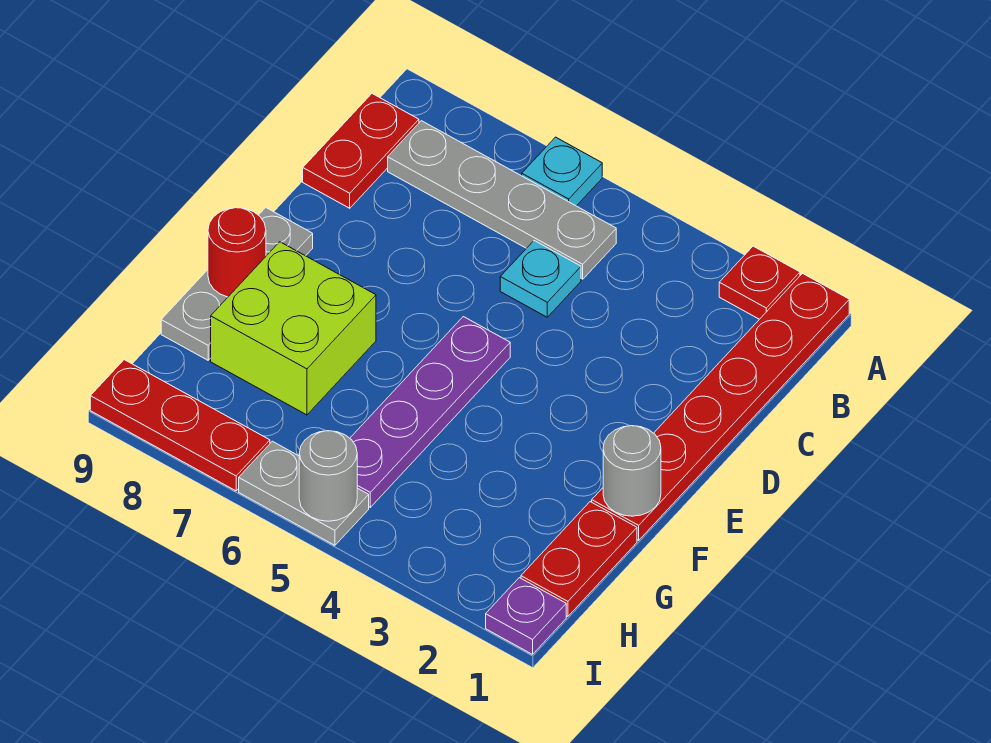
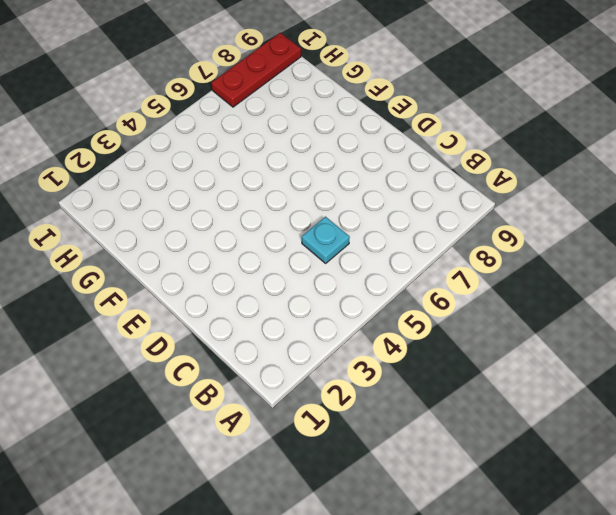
none -> red 1x6 plate [592,274,849,540]
none -> red 1x1 plate [719,246,800,319]
none -> cyan 1x1 plate [522,137,602,206]

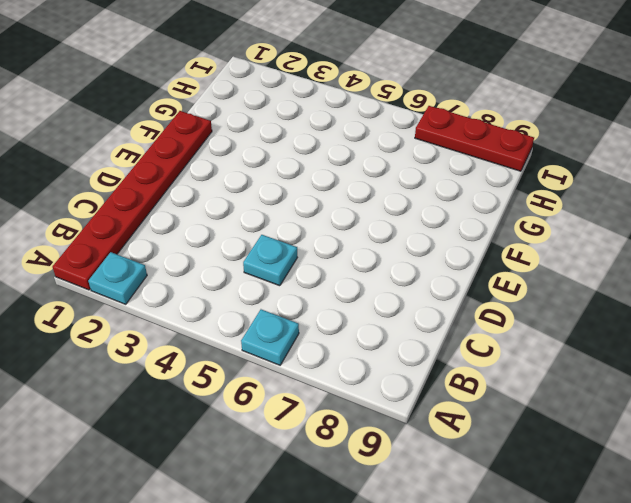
cyan 1x1 plate [88,252,147,304] -> red 1x1 plate [719,246,800,319]
none -> grey 1x4 plate [388,121,616,279]
none -> red 1x2 plate [303,94,419,208]
none -> purple 1x4 plate [350,317,510,507]

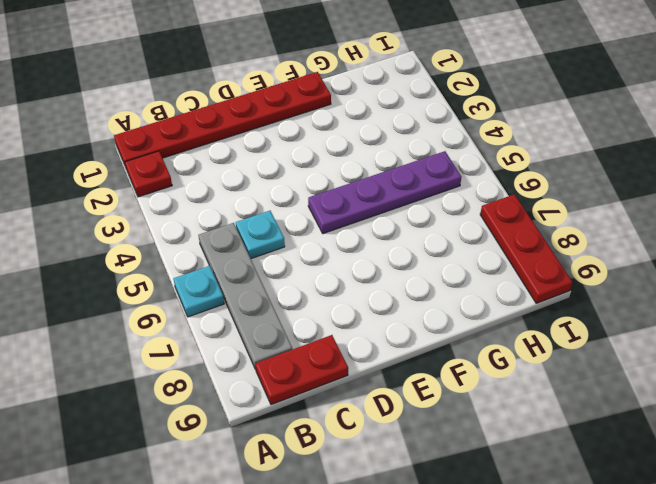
none -> grey 1x3 plate [161,208,313,360]
none -> lime 2x2 brick [211,242,376,415]
none -> red 1x2 plate [521,502,637,616]

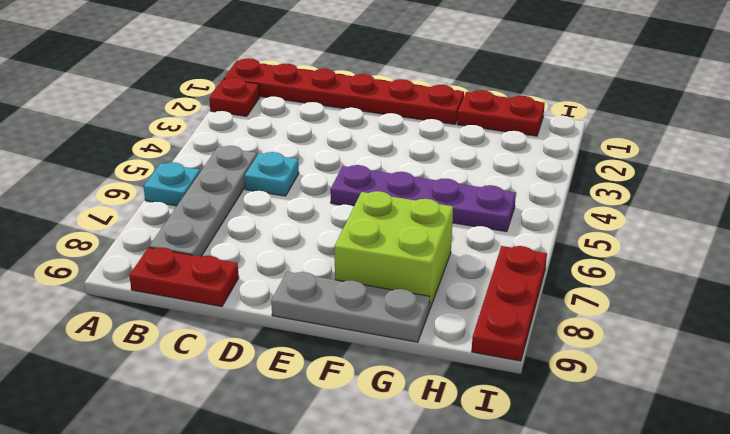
none -> purple 1x1 plate [486,578,566,654]
none -> grey 1x2 plate [239,441,369,545]
none -> grey 1x1 round brick [603,426,661,516]

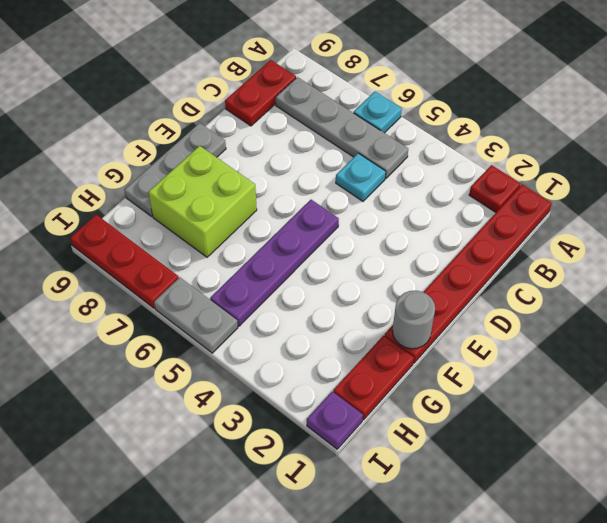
none -> red 1x1 round brick [208,208,266,297]
none -> grey 1x1 round brick [299,431,357,521]

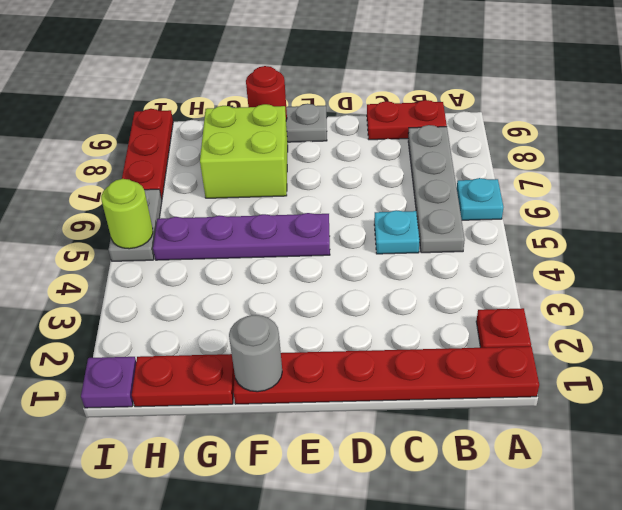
lime 1x1 round brick [101,179,153,249] -> grey 1x1 round brick [299,431,357,521]

